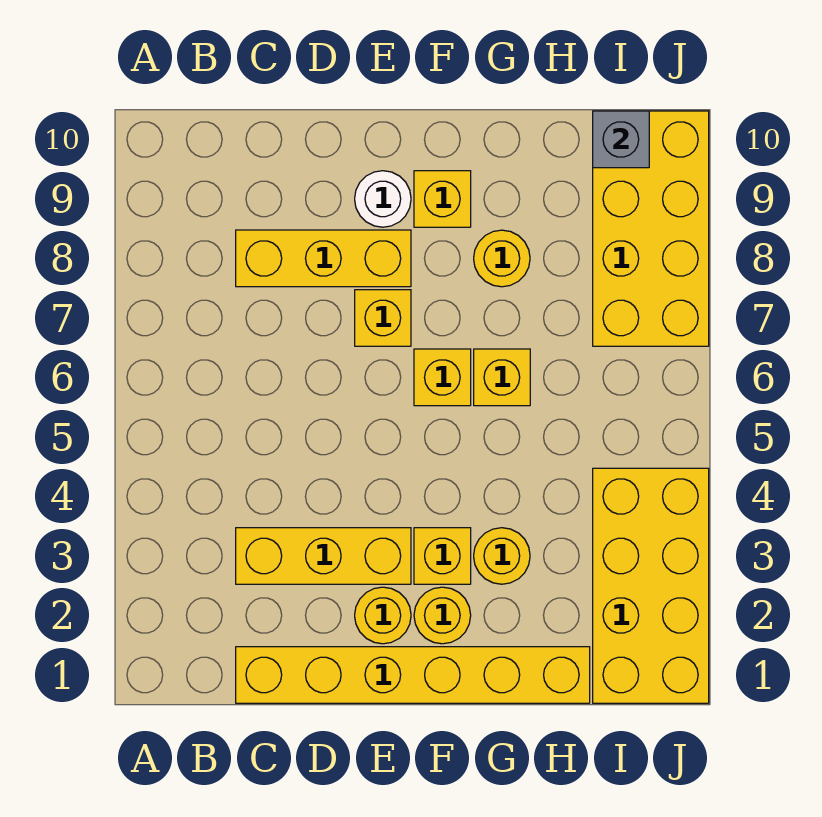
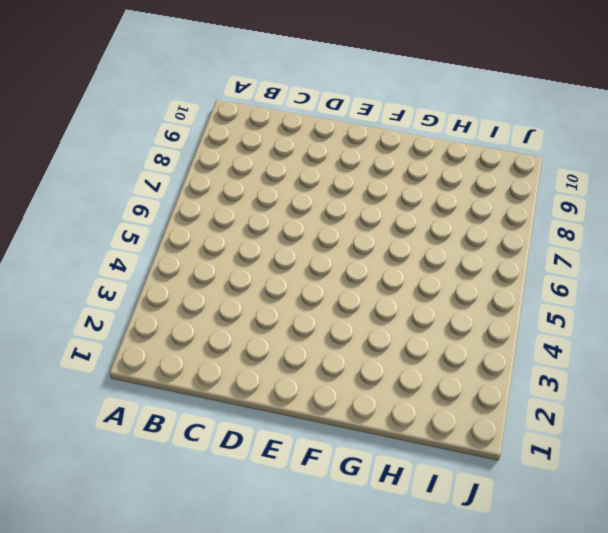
none -> yellow 1x6 brick [236,647,590,703]
none -> yellow 1x3 brick [236,528,411,584]
none -> yellow 1x3 brick [236,230,411,287]

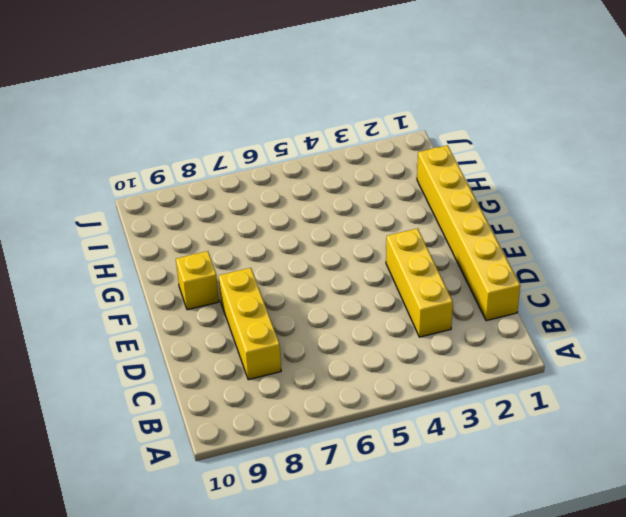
none -> yellow 1x1 round brick [355,587,411,644]
none -> yellow 1x1 brick [355,290,411,346]
none -> white 1x1 round brick [355,171,411,227]

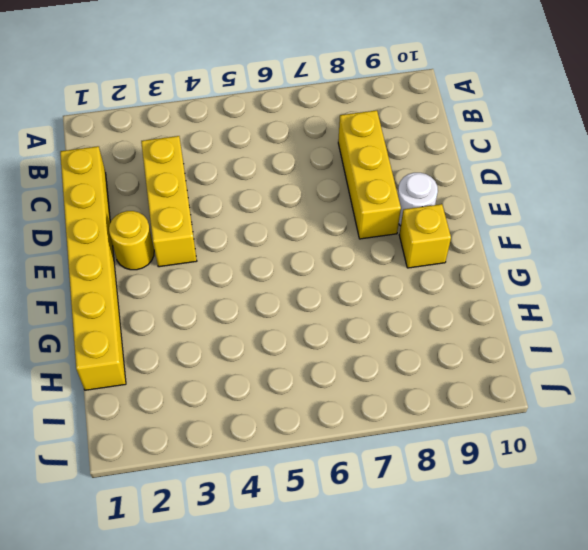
none -> yellow 1x1 brick [355,290,411,346]
none -> yellow 1x1 round brick [414,587,471,644]
none -> yellow 1x1 brick [414,528,471,584]

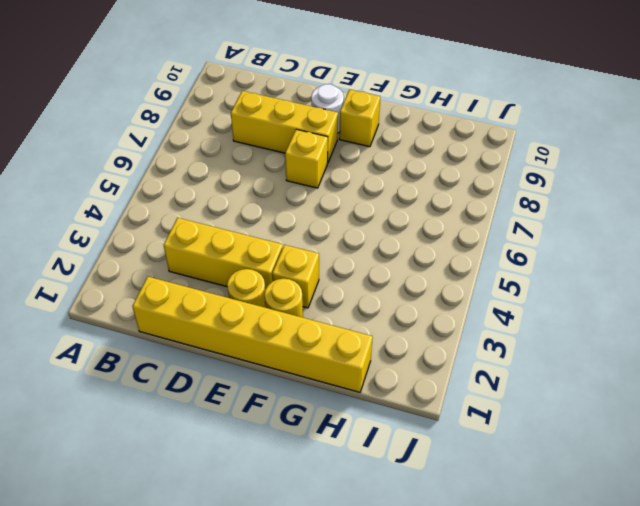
none -> yellow 1x1 brick [414,349,471,406]
none -> yellow 1x1 round brick [474,528,530,584]
none -> yellow 1x1 brick [474,349,530,406]

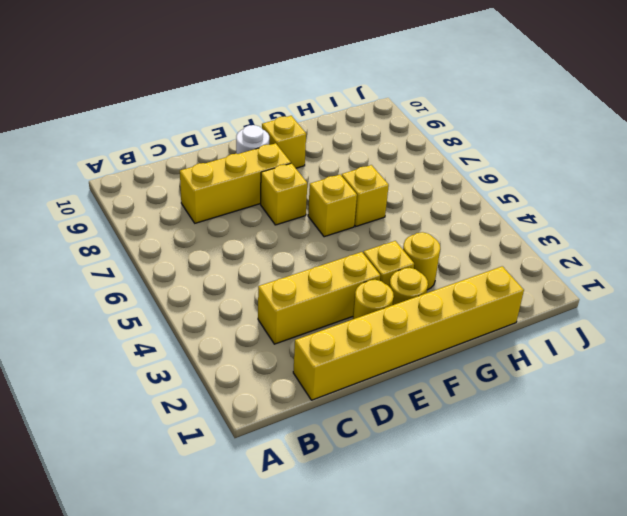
none -> yellow 1x1 round brick [474,230,530,287]
none -> yellow 2x4 brick [593,468,709,703]
none -> yellow 2x4 brick [593,111,709,346]

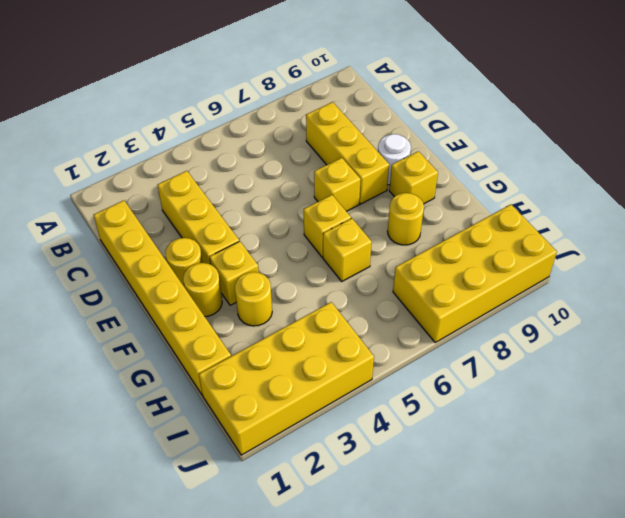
none -> grey 1x1 brick [593,111,649,168]

